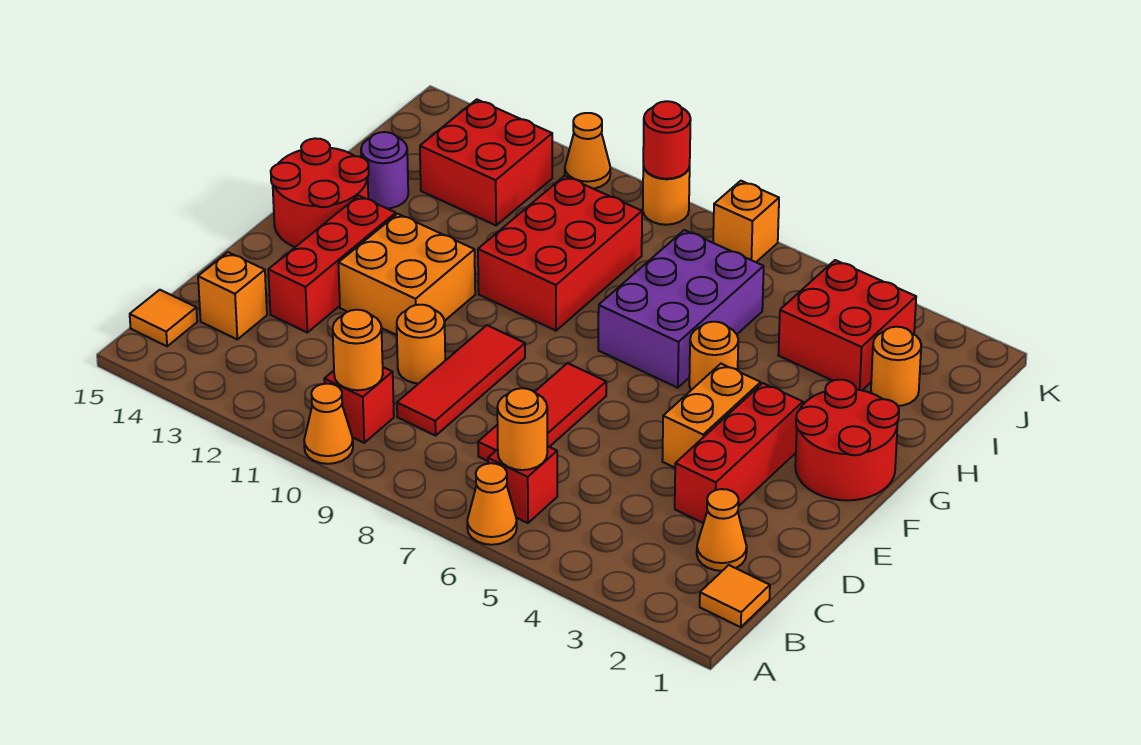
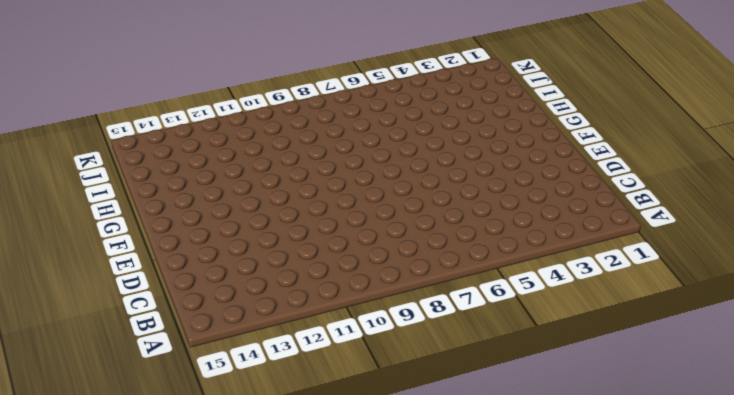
none -> orange 1x1 cone [467,463,517,545]
none -> orange 1x1 cone [304,384,353,464]
none -> orange 1x1 tile [700,565,770,627]
none -> red 1x1 brick [488,446,557,523]

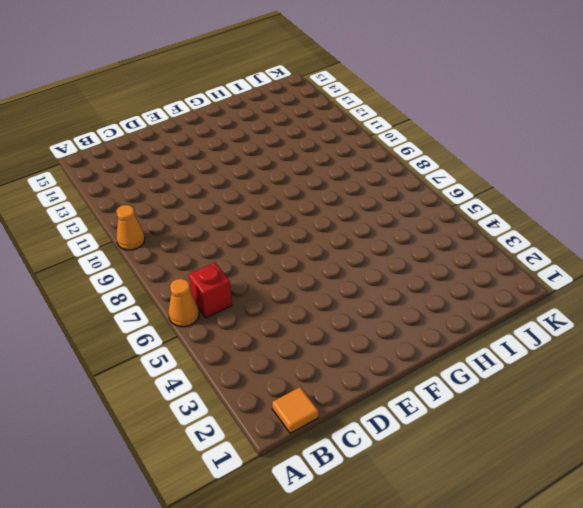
none -> red 1x1 brick [324,367,394,443]
none -> orange 1x1 tile [130,290,197,346]
none -> orange 1x1 cone [697,489,747,571]
none -> red 1x3 tile [478,363,606,461]

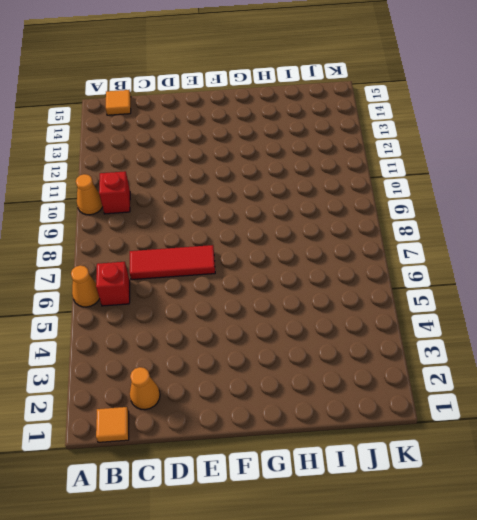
none -> red 1x3 tile [397,325,525,436]
none -> orange 1x1 brick [198,252,267,339]
none -> red 1x3 brick [675,383,803,523]
none -> orange 1x1 round brick [397,305,445,383]

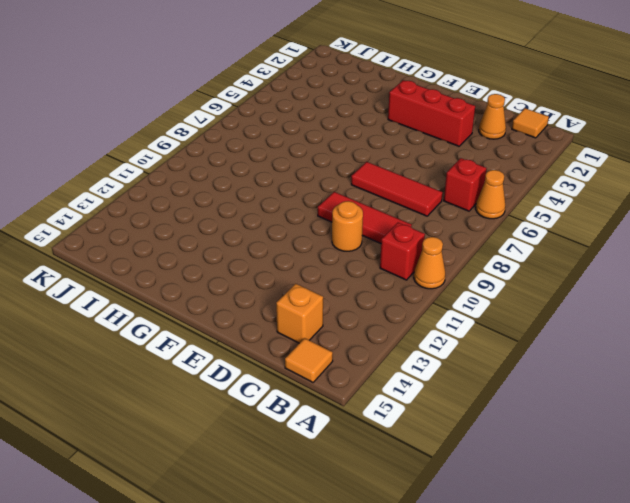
none -> red 1x3 brick [268,196,396,332]
none -> orange 1x2 brick [662,364,761,468]
none -> orange 2x2 brick [338,214,475,335]
none -> red 2x2 round brick [795,380,899,500]

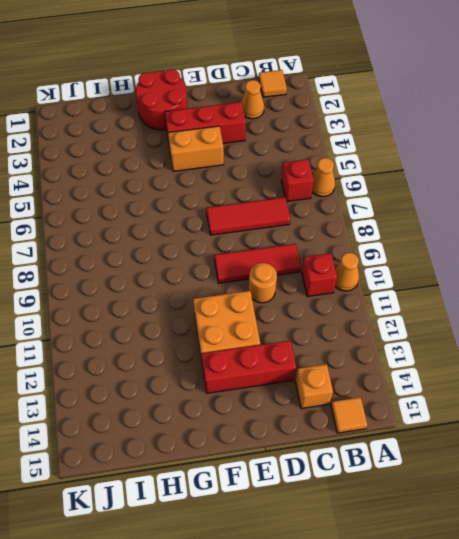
none -> red 2x2 round brick [271,139,369,247]
none -> orange 1x1 round brick [689,322,738,390]
none -> purple 2x3 brick [598,230,764,388]
none -> red 2x3 brick [478,176,642,331]

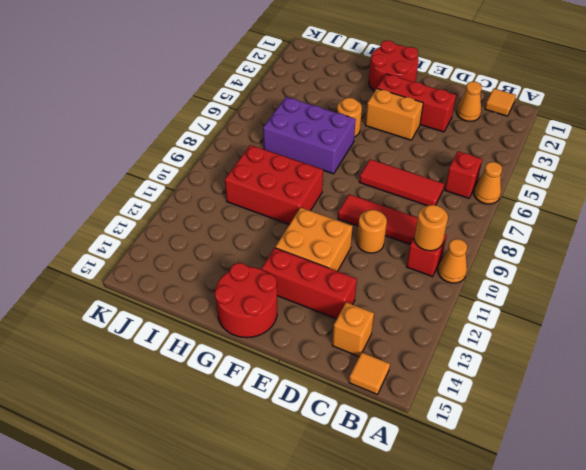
none -> purple 1x1 round brick [361,132,408,208]
none -> orange 1x1 round brick [871,327,921,406]
none -> red 2x2 brick [778,260,916,390]
none -> red 2x2 brick [420,100,552,225]

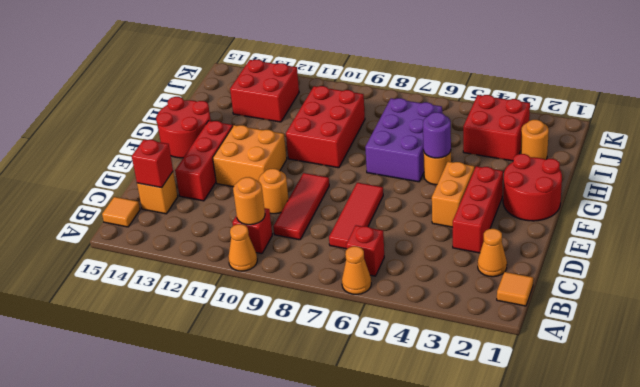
red 1x1 brick [132,140,173,188] -> none
purple 1x1 round brick [423,112,451,158] -> purple 1x1 round brick moved to [361,132,408,208]
none -> orange 1x1 brick [713,181,779,262]
none -> orange 1x1 round brick [643,166,690,225]
none -> orange 1x1 cone [565,113,610,189]
none -> orange 1x1 round brick [497,388,547,470]

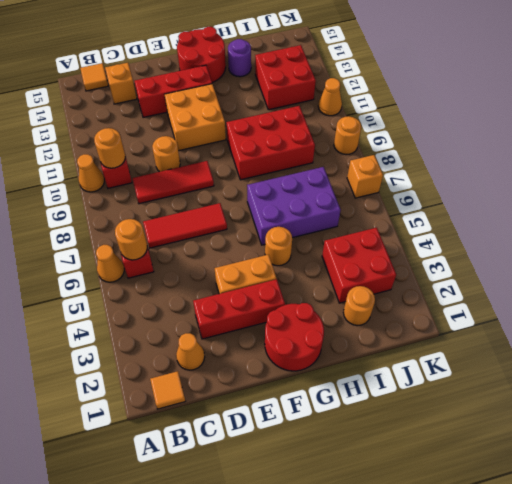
none -> red 1x1 round brick [643,101,691,179]

